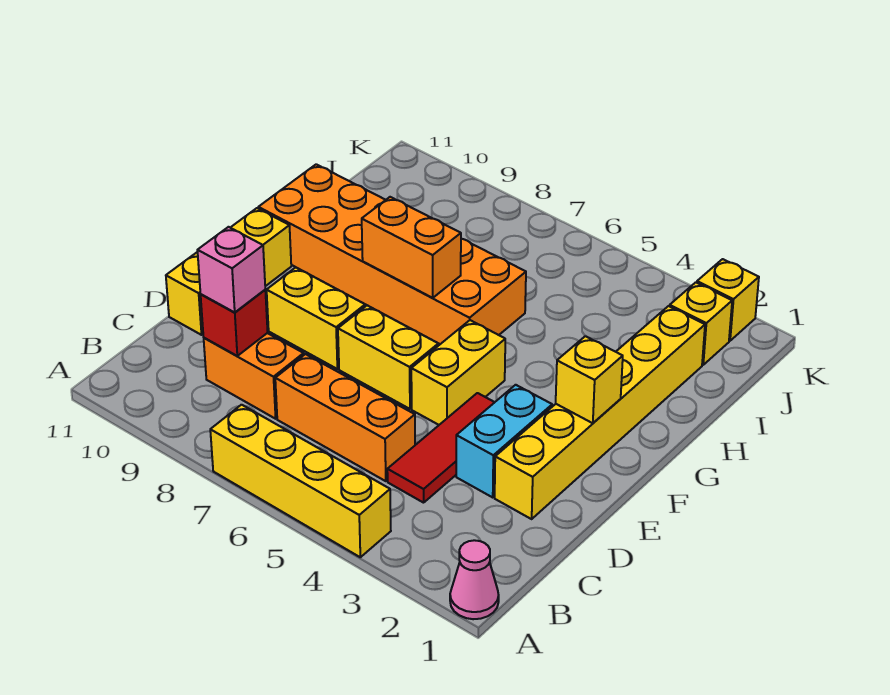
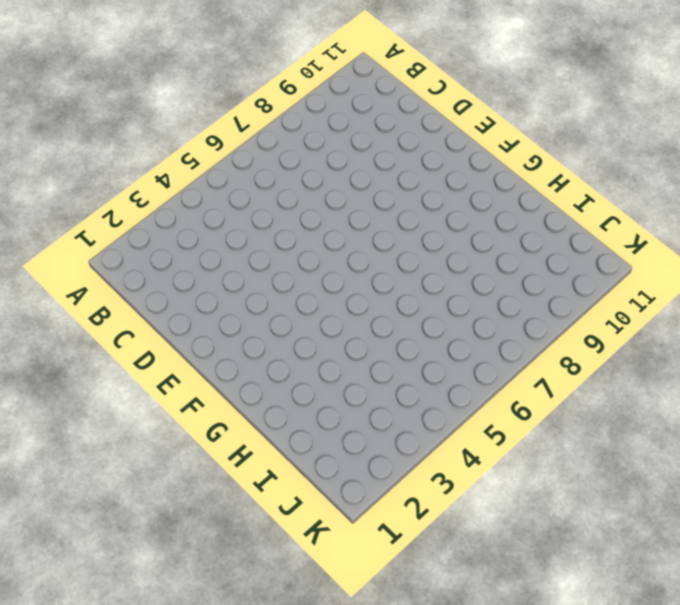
none -> pink 1x1 cone [450,540,499,619]
none -> yellow 1x4 brick [210,405,391,557]
none -> red 1x3 tile [387,393,495,503]

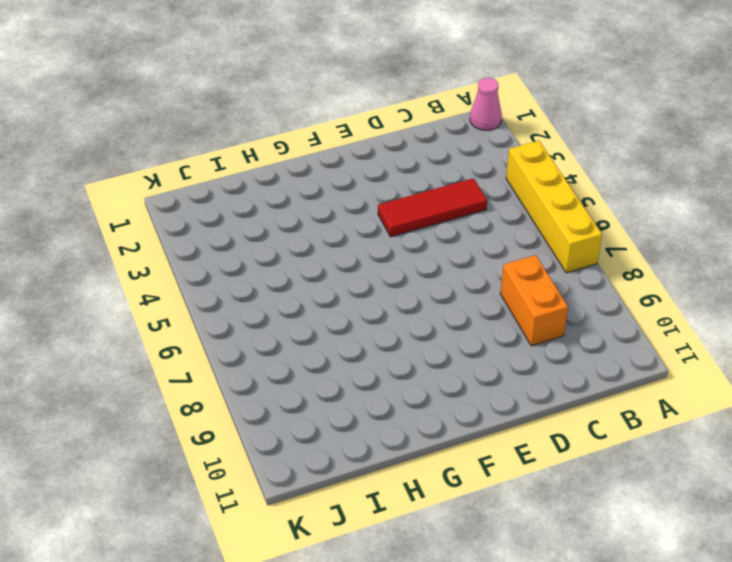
none -> orange 1x3 brick [275,354,415,481]
none -> yellow 1x6 brick [495,306,705,519]
none -> cyan 1x2 brick [456,385,552,497]

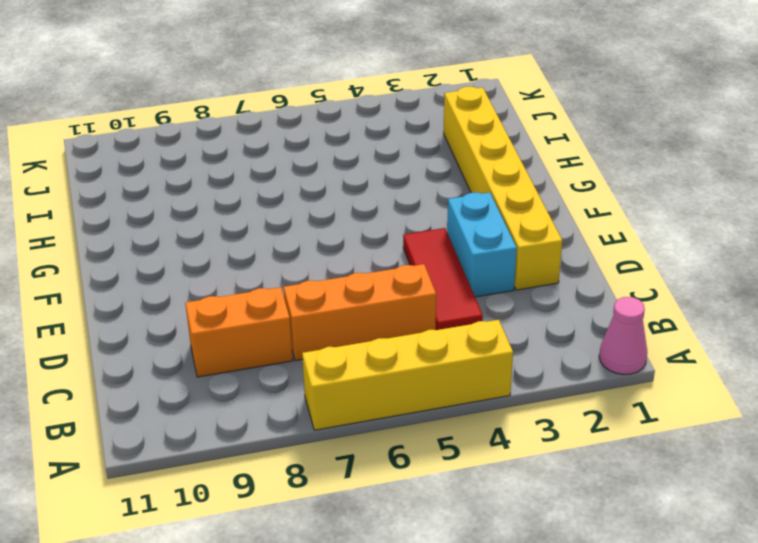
none -> yellow 1x3 brick [166,208,291,335]
none -> yellow 1x2 brick [411,320,505,425]
none -> yellow 1x2 brick [338,306,438,409]

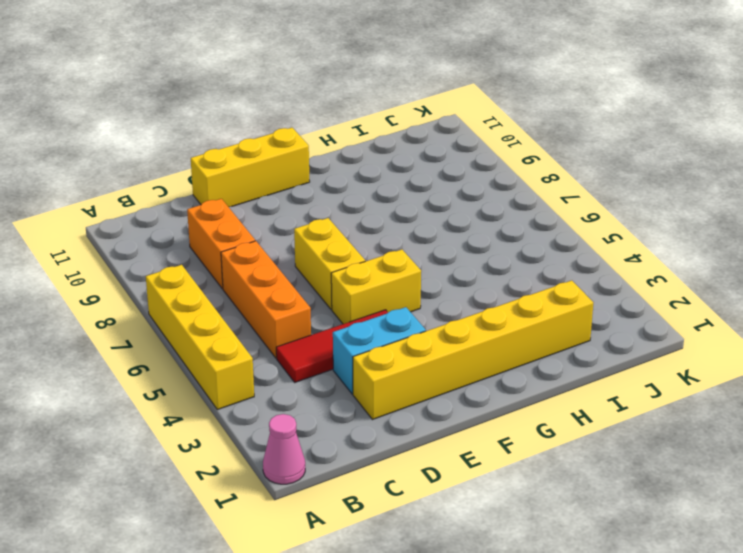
none -> yellow 1x2 brick [267,267,365,369]
none -> orange 2x6 brick [258,164,526,344]
none -> yellow 1x1 brick [670,282,732,365]

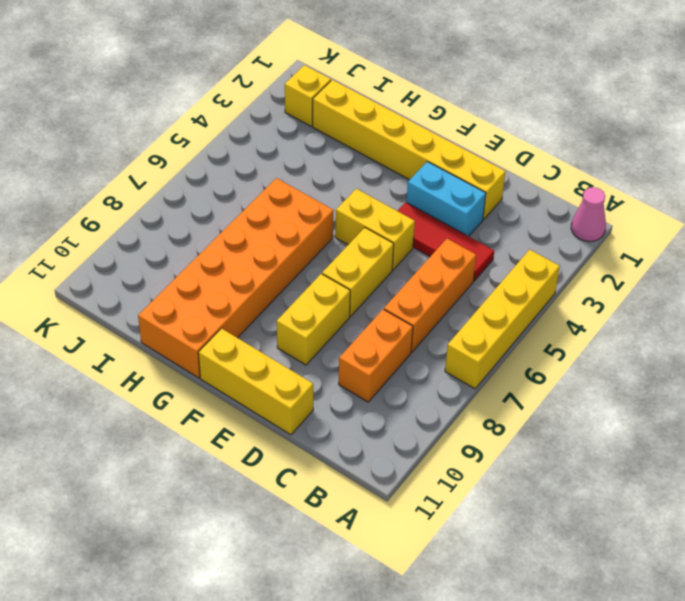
none -> yellow 1x1 brick [697,259,759,341]
none -> red 1x1 brick [201,290,268,356]
none -> yellow 1x1 brick [556,336,623,423]

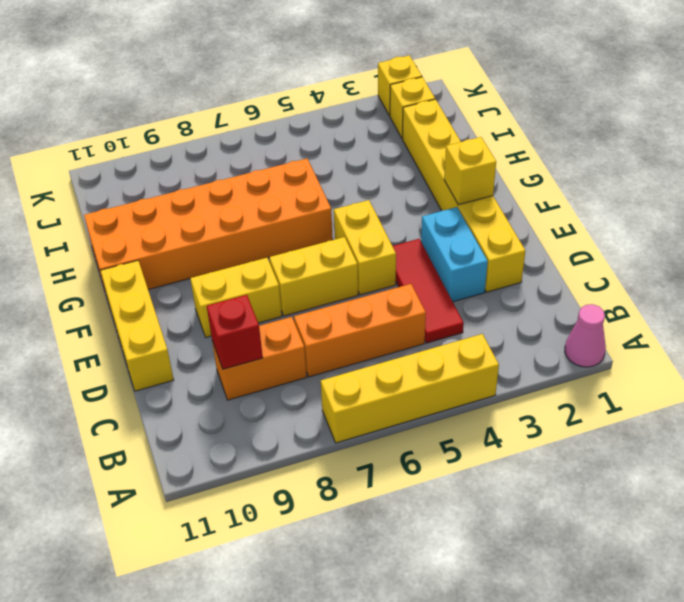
none -> orange 1x2 brick [362,197,461,298]
none -> pink 1x1 brick [197,227,265,313]

